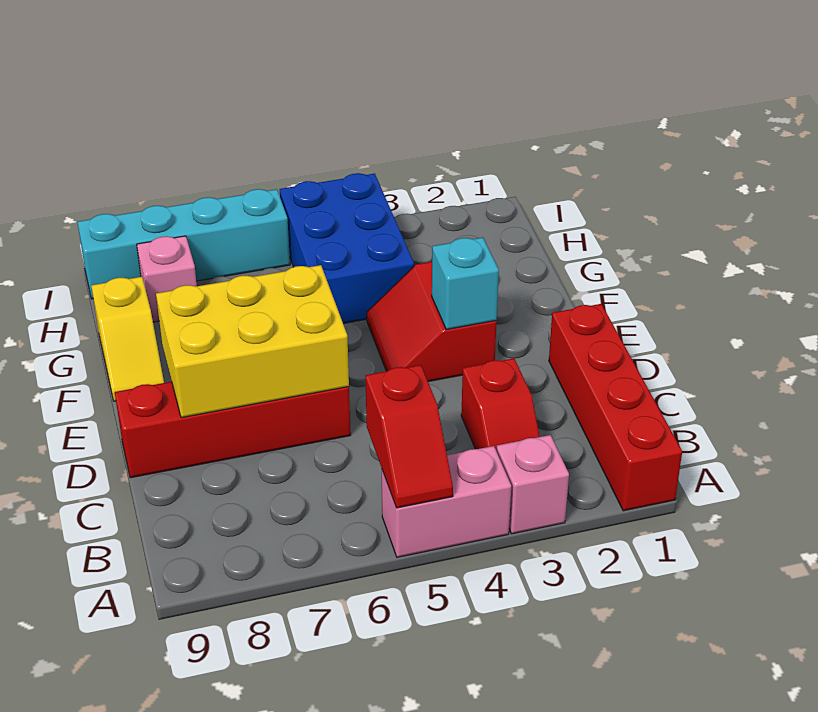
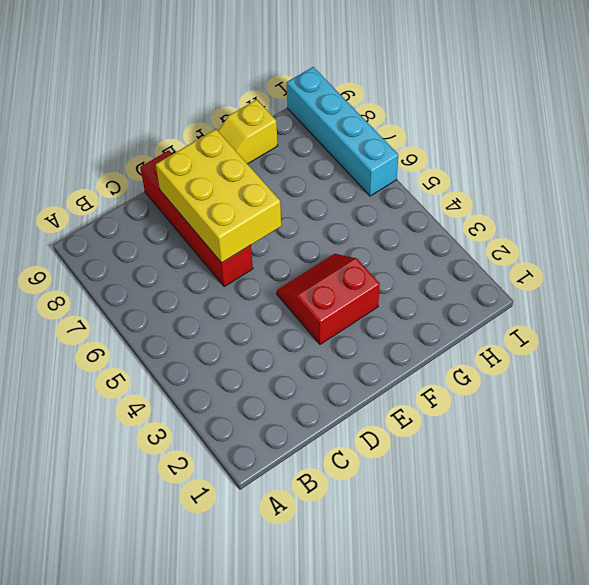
none -> red 1x4 brick [549,304,682,511]
none -> pink 1x1 brick [497,435,569,534]
none -> pink 1x2 brick [382,446,511,557]

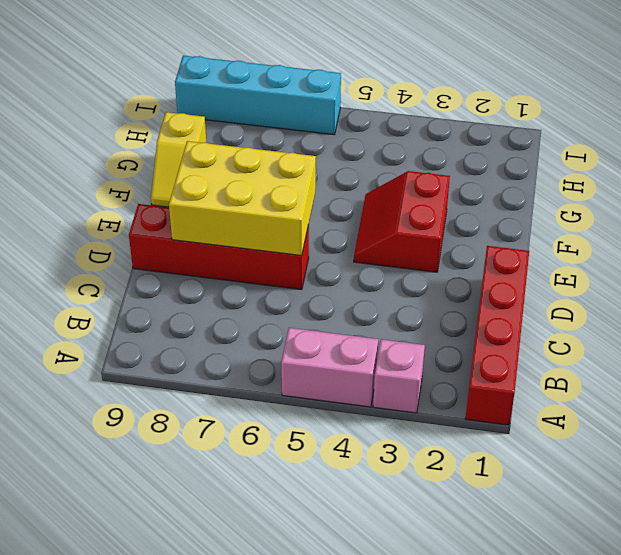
none -> red 1x2 slope [461,358,540,451]
none -> blue 2x3 brick [280,173,414,324]
none -> pink 1x1 brick [137,236,197,322]

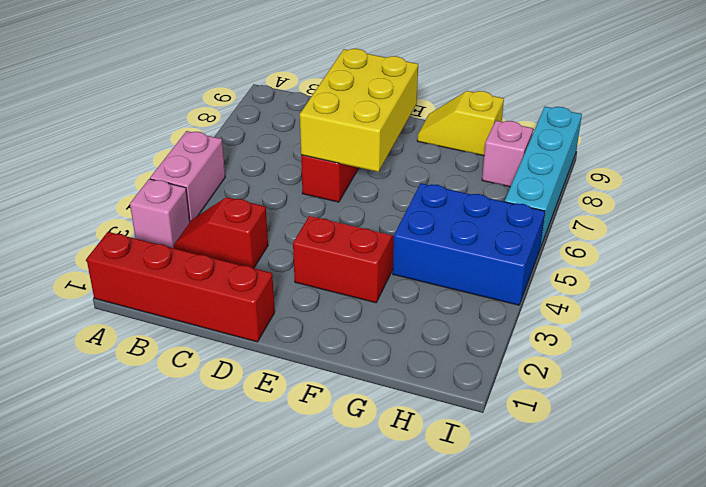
none -> red 1x2 slope [365,365,453,508]
none -> cyan 1x1 brick [432,237,499,329]

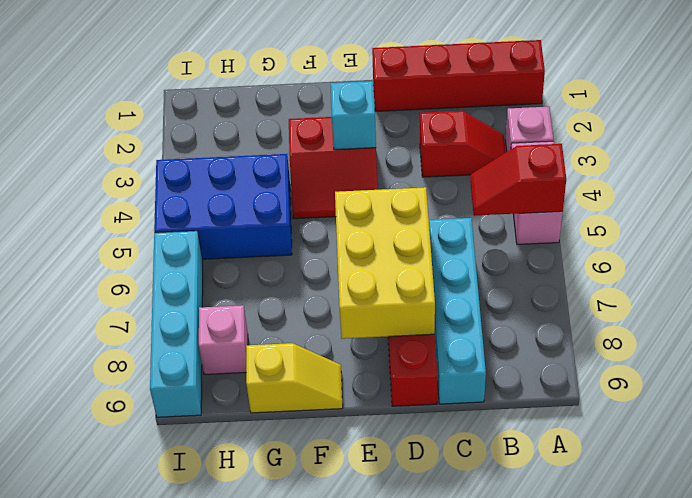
red 1x2 slope [470,144,566,216] -> red 1x2 slope turned to [365,365,453,508]
cyan 1x4 brick [429,218,486,404] -> none

